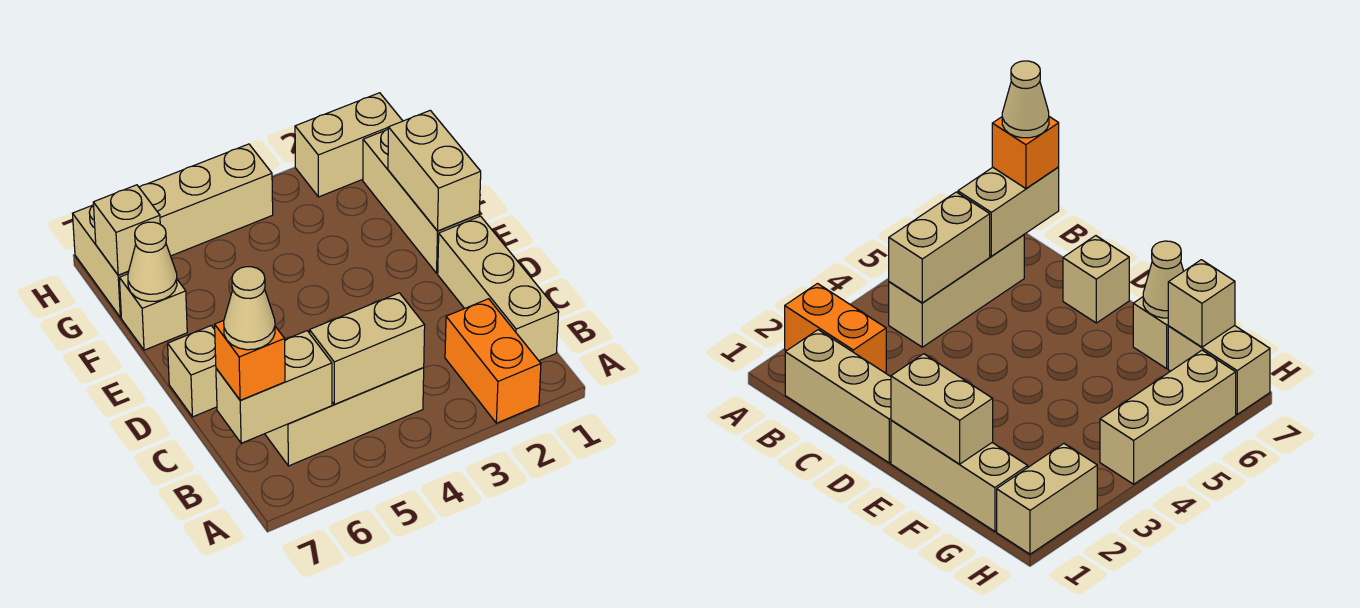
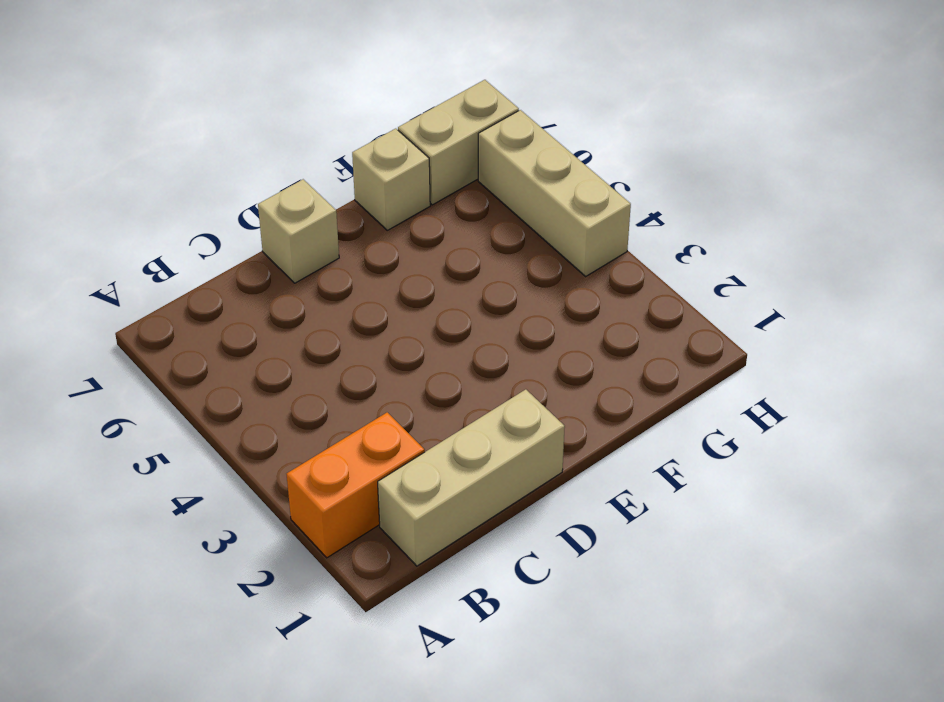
none -> tan 1x3 brick [265,367,424,466]
none -> tan 1x3 brick [363,129,479,273]
none -> tan 1x2 brick [295,93,403,197]

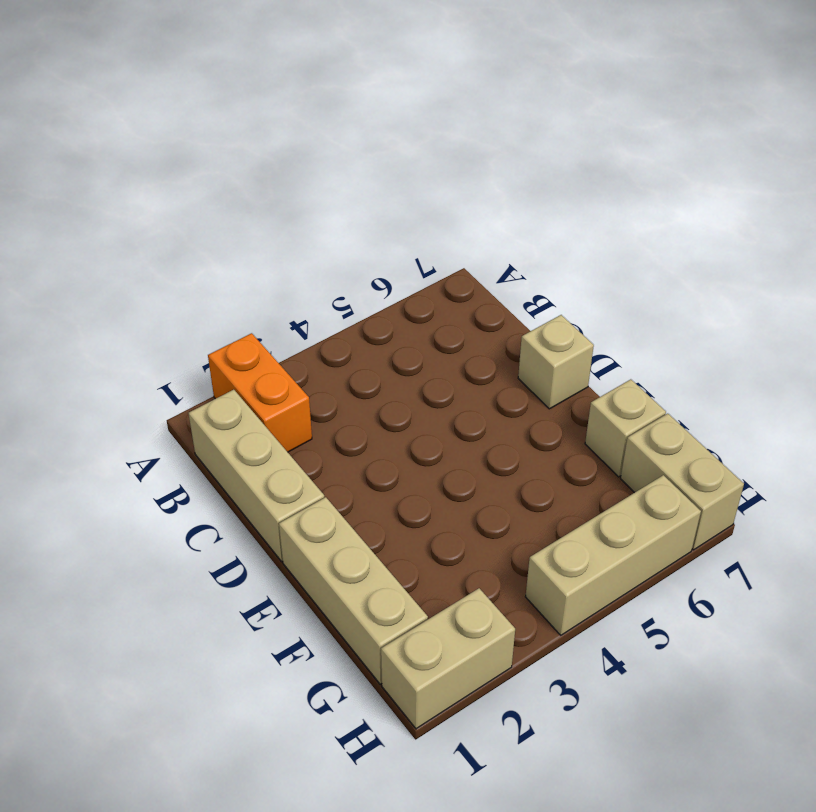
none -> tan 1x3 brick [265,367,424,466]
none -> tan 1x2 brick [309,293,425,404]
none -> tan 1x2 brick [216,331,332,443]

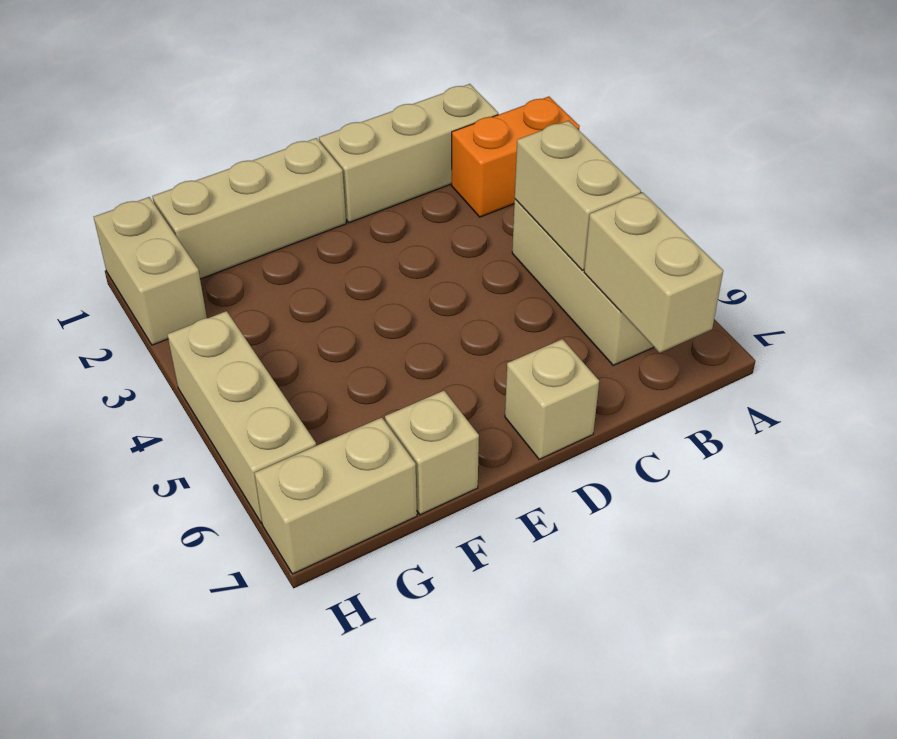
none -> tan 1x2 brick [388,110,481,231]
none -> tan 1x1 cone [128,222,177,301]
none -> tan 1x1 brick [93,185,160,275]

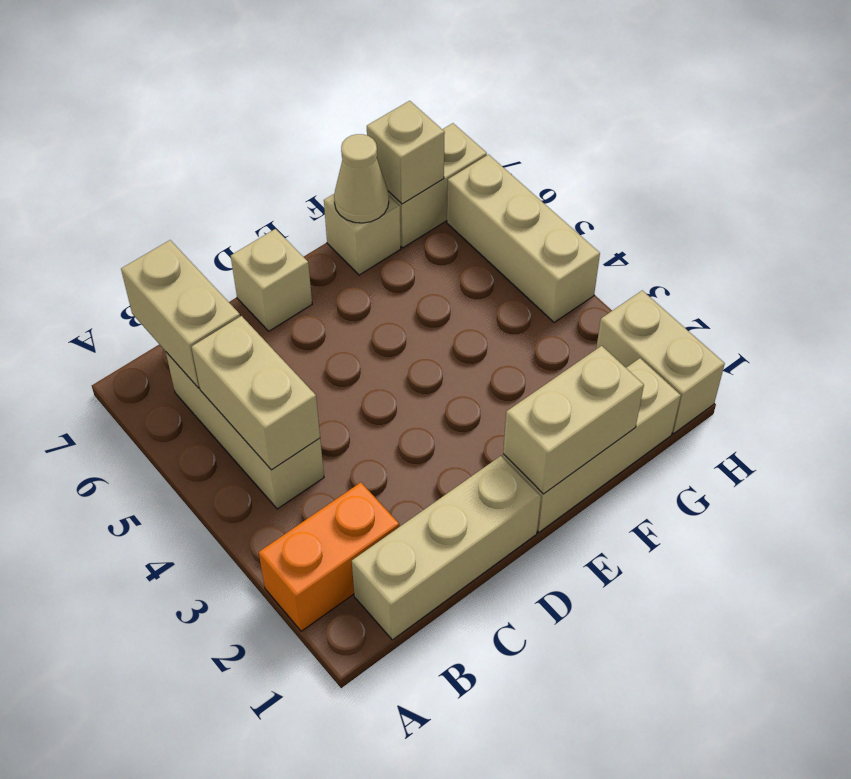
none -> orange 1x1 brick [215,320,285,400]
none -> tan 1x1 cone [224,267,275,350]

